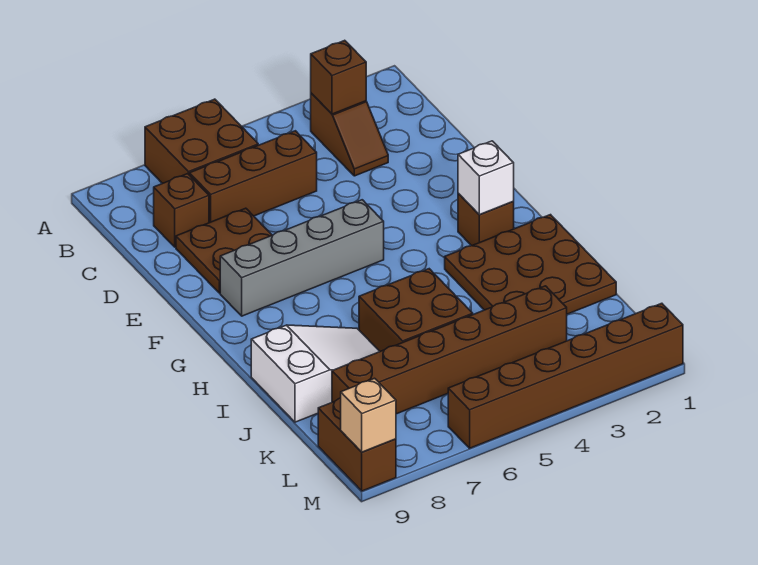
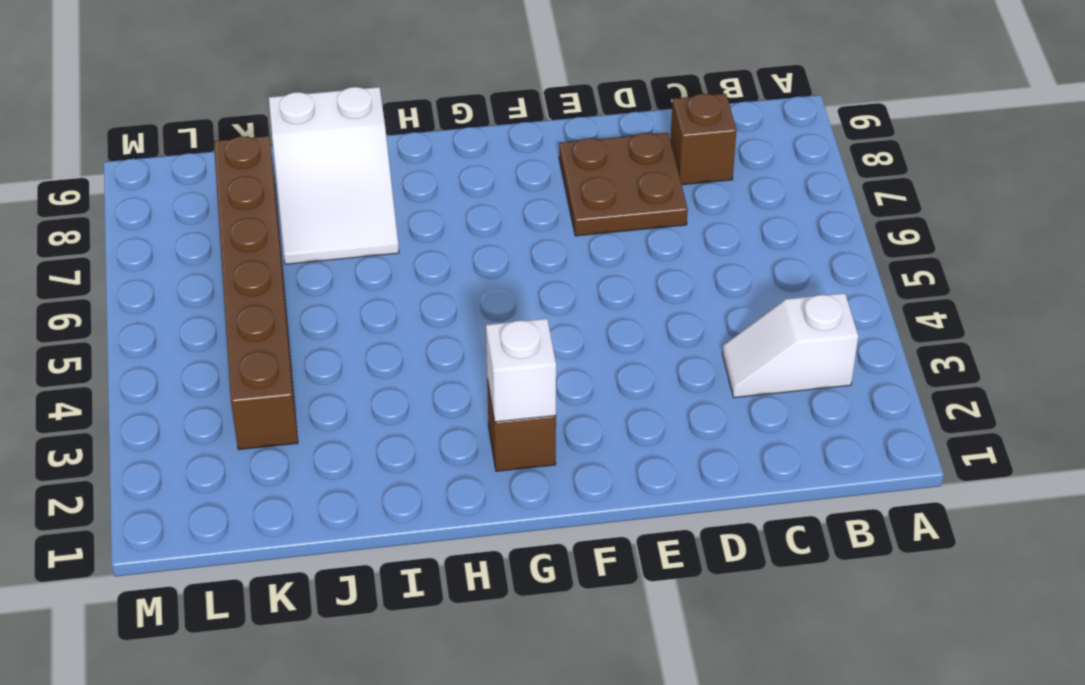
white 1x2 slope [722,293,858,398] -> brown 1x2 slope [311,93,388,176]
none -> brown 2x2 brick [145,99,258,184]
none -> brown 1x3 brick [189,131,317,223]
none -> grey 1x4 brick [220,200,384,316]

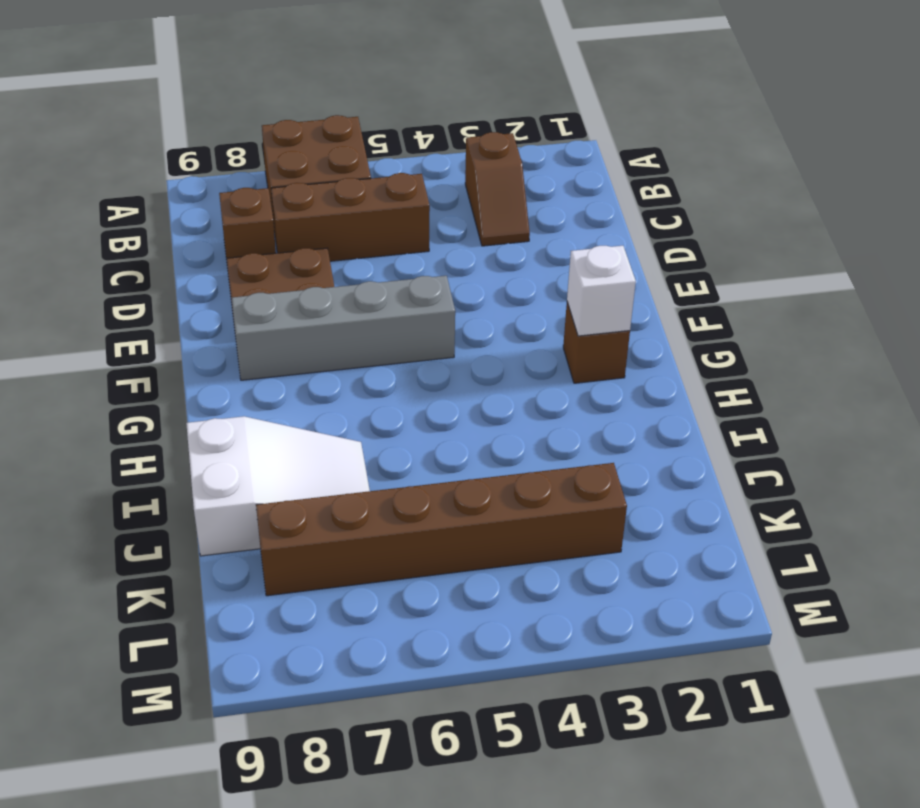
none -> brown 3x3 plate [445,215,616,314]
none -> brown 2x2 brick [359,269,473,351]
none -> brown 1x2 brick [318,398,396,491]

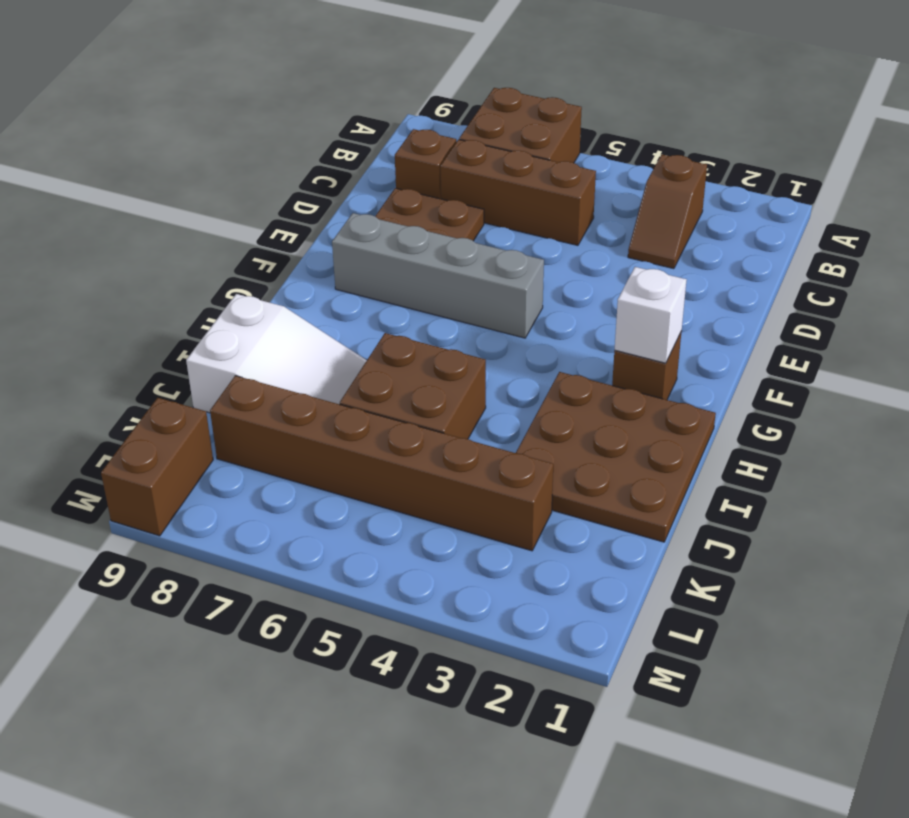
none -> brown 1x6 brick [448,303,683,448]
none -> brown 1x1 brick [311,40,366,114]
none -> tan 1x1 brick [341,378,396,452]

